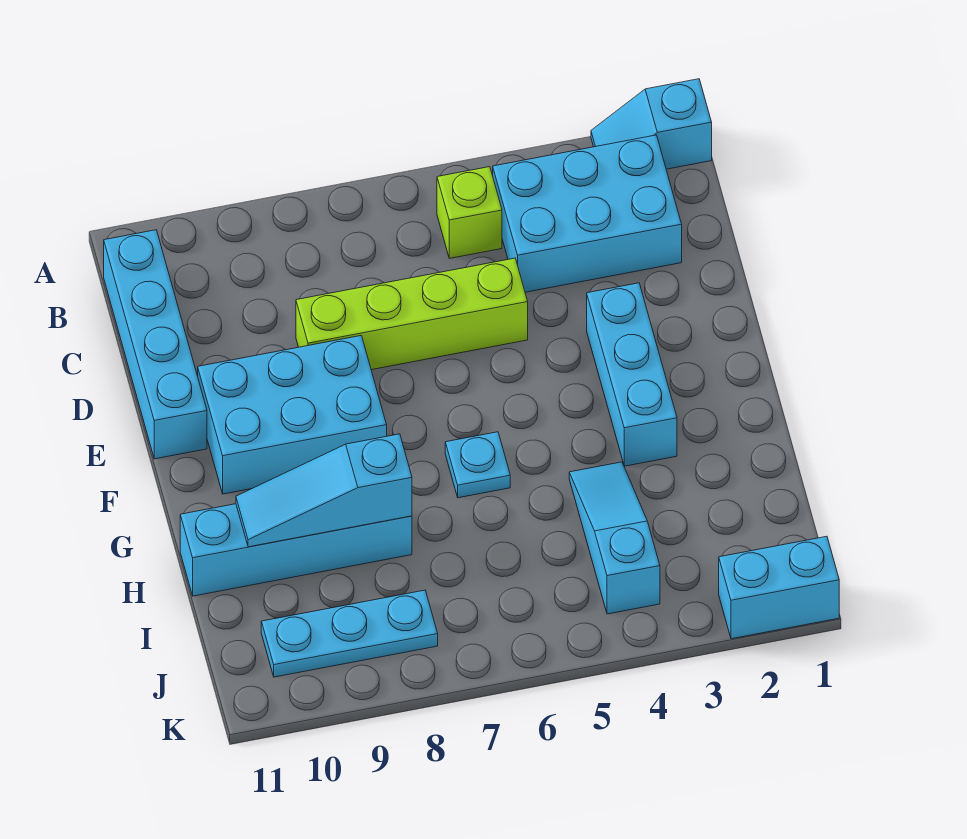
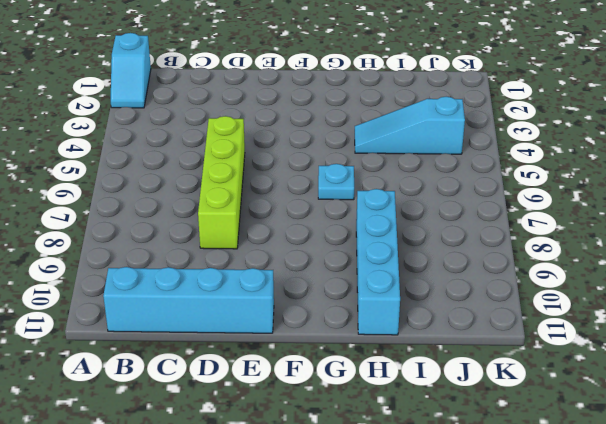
none -> cyan 2x3 brick [493,135,682,292]
none -> lime 1x1 brick [437,167,502,258]
none -> cyan 1x3 brick [587,283,677,466]

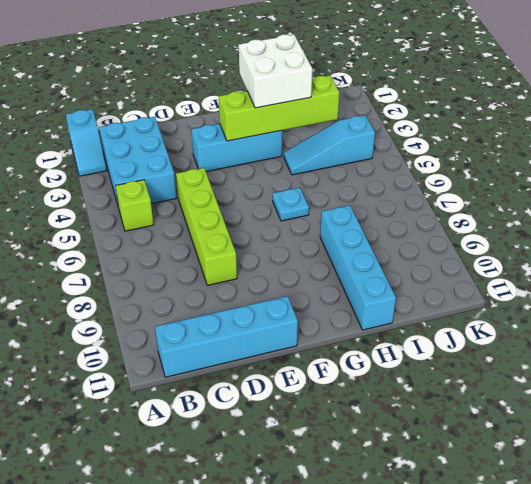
lime 1x4 brick [219,75,339,141] -> none
white 2x2 brick [239,35,312,108] -> none
none -> cyan 2x3 brick [198,336,387,494]
none -> cyan 1x3 plate [261,590,438,677]
none -> cyan 1x2 brick [719,536,839,639]

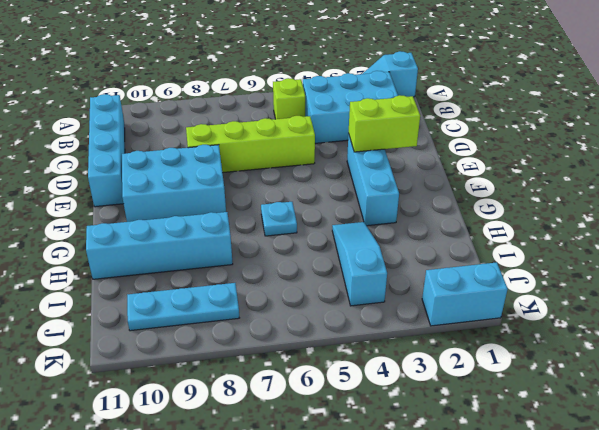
lime 1x2 brick [349,95,420,152] -> none
none -> cyan 1x3 slope [236,434,412,547]

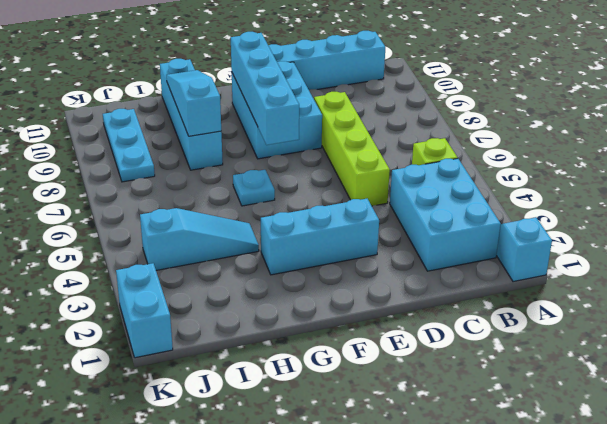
cyan 1x4 brick [231,32,299,145] -> none

